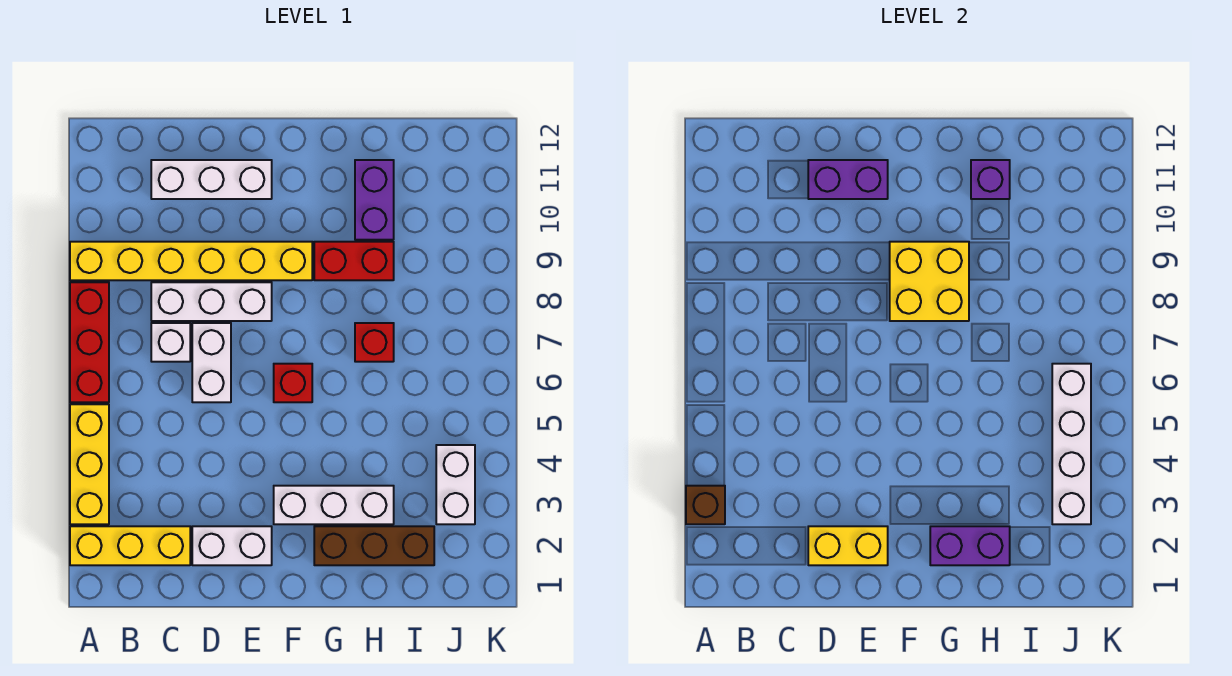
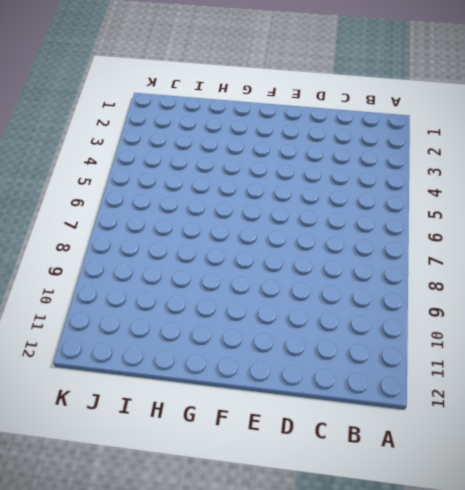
none -> yellow 1x3 brick [70,526,190,565]
none -> yellow 1x3 brick [70,404,109,524]
none -> red 1x3 brick [70,282,109,402]

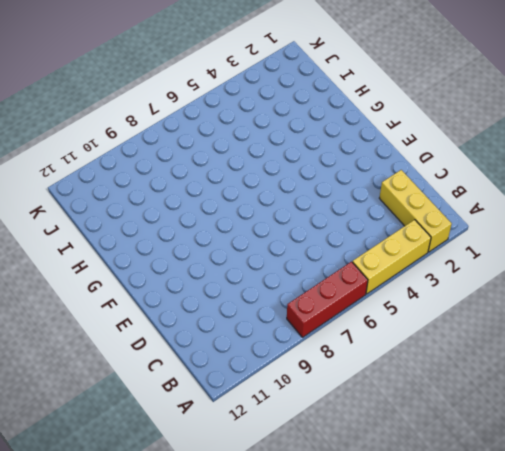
none -> yellow 1x6 brick [70,242,312,280]
none -> white 1x1 brick [151,323,190,362]
none -> white 1x3 brick [151,282,272,321]

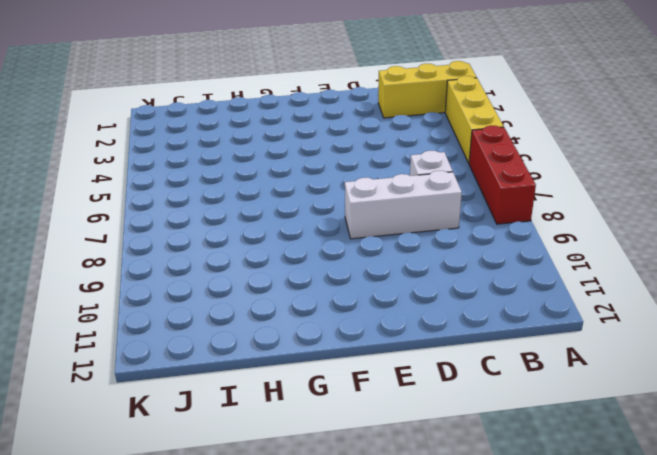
none -> yellow 1x6 brick [70,242,312,280]
none -> white 1x3 brick [151,160,272,199]
none -> white 1x2 brick [192,526,272,565]

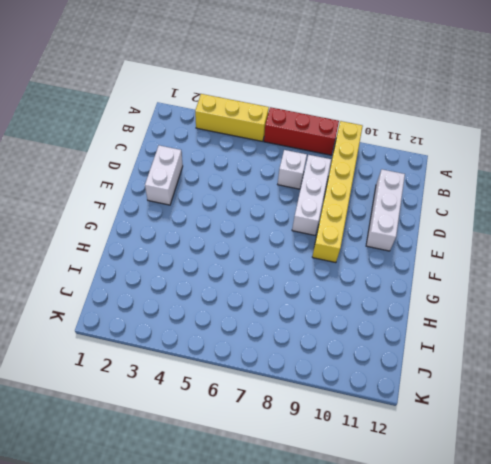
none -> yellow 1x3 brick [70,526,190,565]
none -> white 1x2 brick [192,323,231,402]
none -> white 1x3 brick [274,486,394,524]

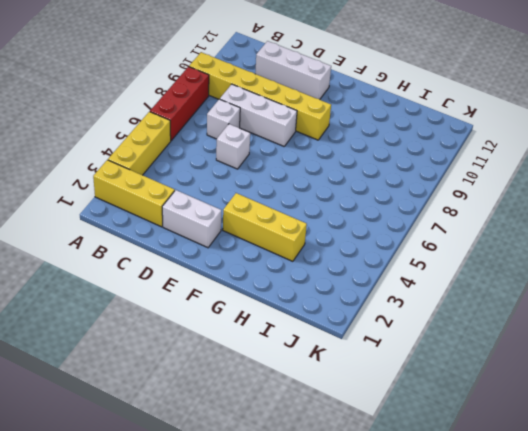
white 1x1 brick [216,124,250,169] -> white 1x2 brick [192,323,231,402]
yellow 1x3 brick [223,193,307,261] -> white 1x3 brick [274,486,394,524]
none -> red 1x1 brick [274,364,312,402]
none -> brown 1x3 brick [314,526,434,565]
none -> red 1x2 brick [314,242,394,280]

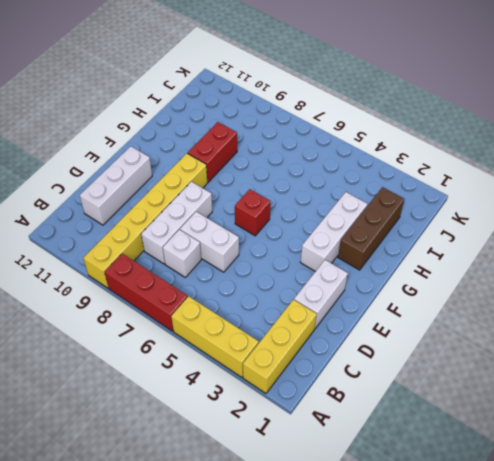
none -> red 1x1 brick [355,323,394,362]
none -> purple 1x2 brick [355,160,394,240]
none -> white 1x2 brick [436,445,475,524]

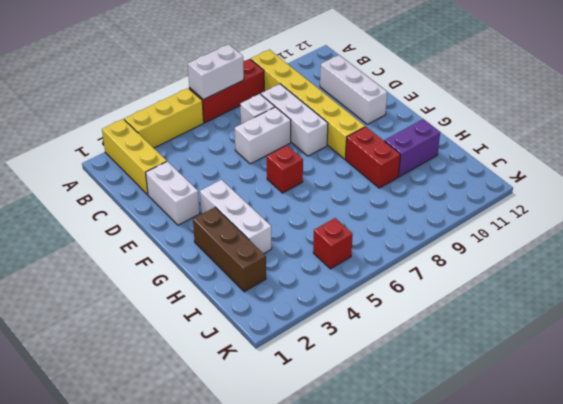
white 1x2 brick [188,44,244,100] -> white 1x2 brick moved to [436,445,475,524]
red 1x1 brick [313,218,353,269] -> red 1x1 brick moved to [355,323,394,362]
none -> brown 1x1 brick [686,486,725,524]
none -> yellow 1x2 brick [808,526,888,565]
none -> purple 1x2 brick [808,160,888,199]

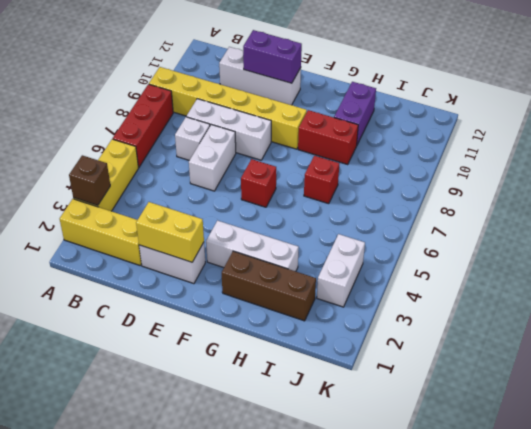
none -> yellow 2x2 brick [890,242,969,321]
none -> purple 1x2 brick [930,526,1010,565]
none -> purple 1x1 brick [971,160,1010,199]

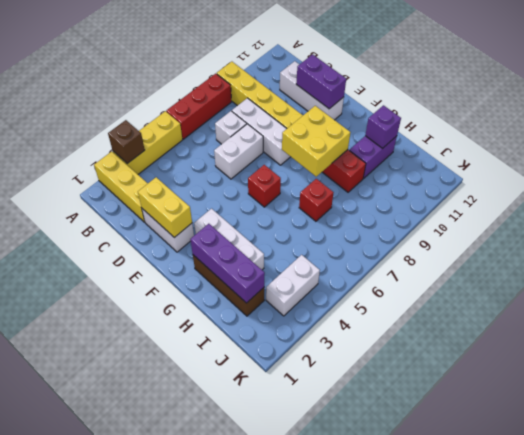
purple 1x3 brick [190,224,265,303] -> purple 1x2 brick [930,526,1010,565]
none -> white 1x4 brick [1052,364,1091,524]

